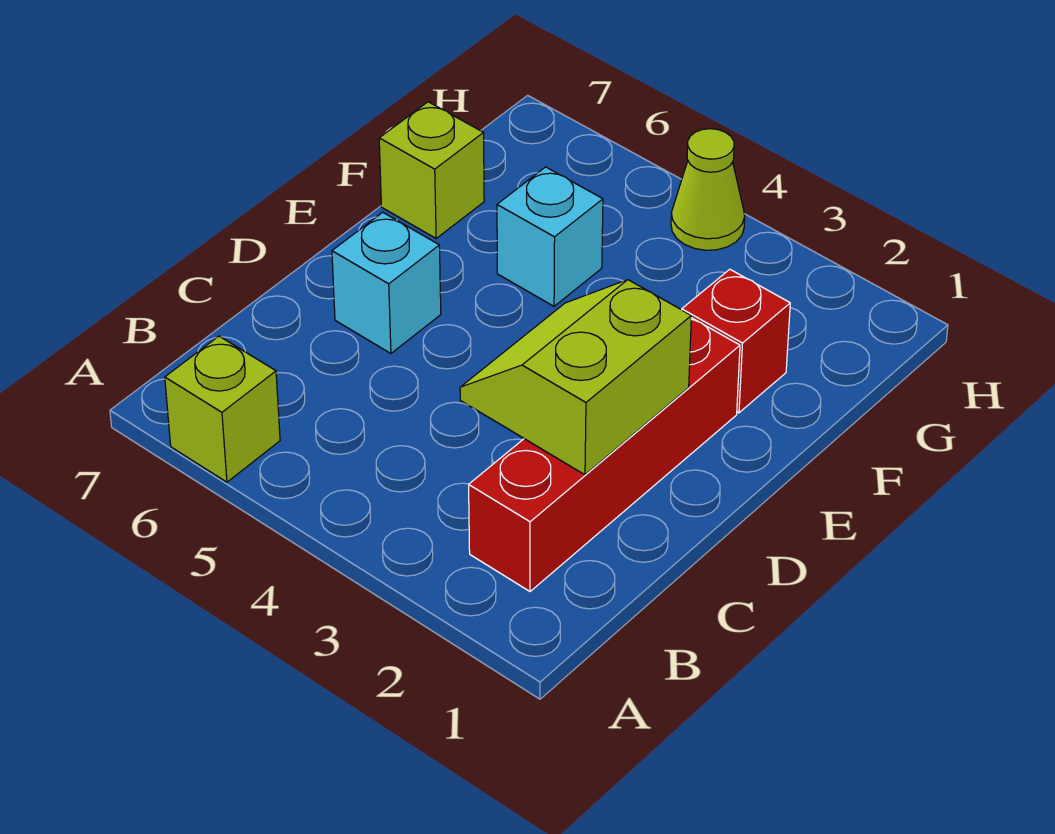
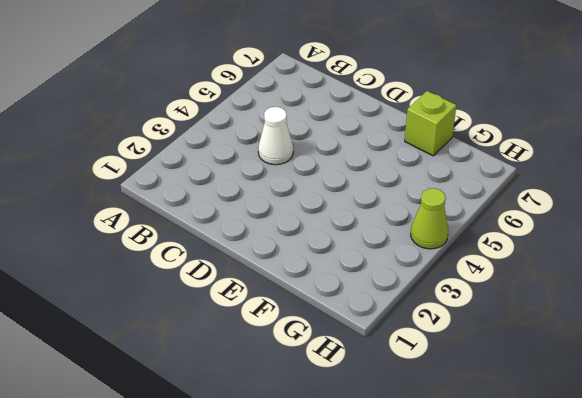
white 1x1 cone [258,107,293,165] -> none
none -> lime 1x1 brick [165,336,280,482]
none -> red 1x4 brick [469,318,740,591]

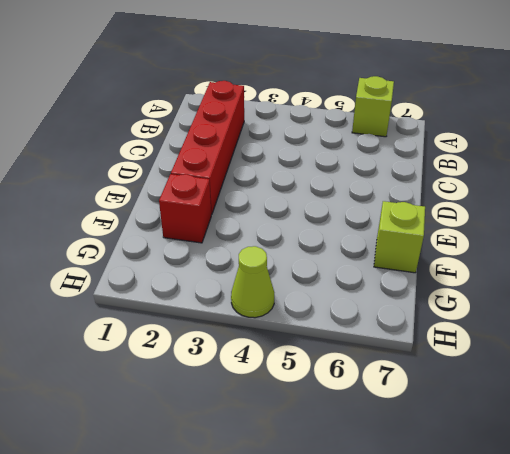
none -> cyan 1x1 brick [332,212,441,353]
none -> cyan 1x1 brick [497,167,603,306]

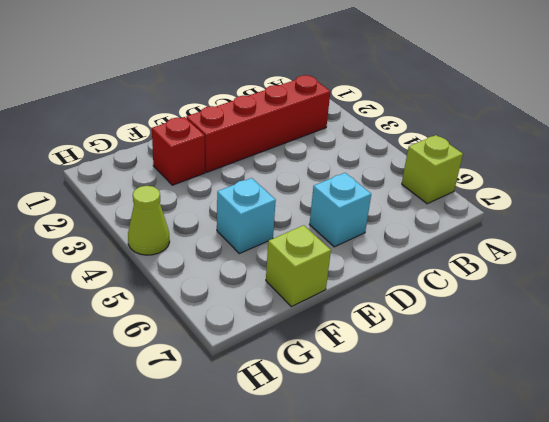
none -> lime 2x2 slope [460,280,691,475]

